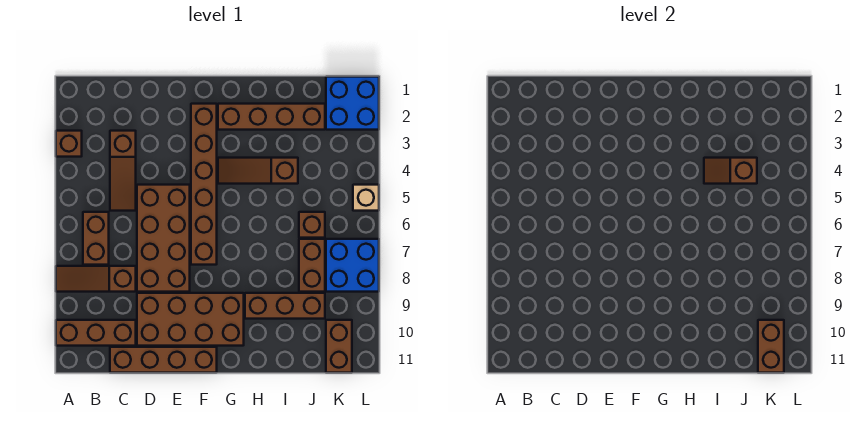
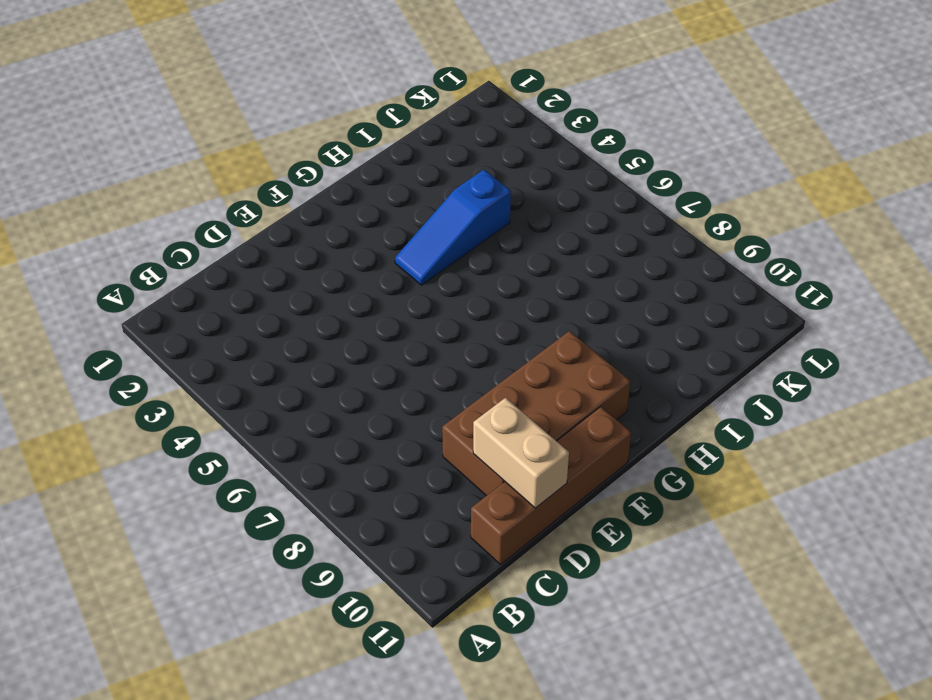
tan 1x2 brick [473,398,569,508] -> none
blue 1x3 slope [395,170,511,285] -> brown 1x3 slope [218,158,298,184]
none -> brown 1x1 brick [56,131,82,157]
none -> brown 1x3 slope [56,266,136,292]
none -> brown 1x3 brick [56,320,136,346]

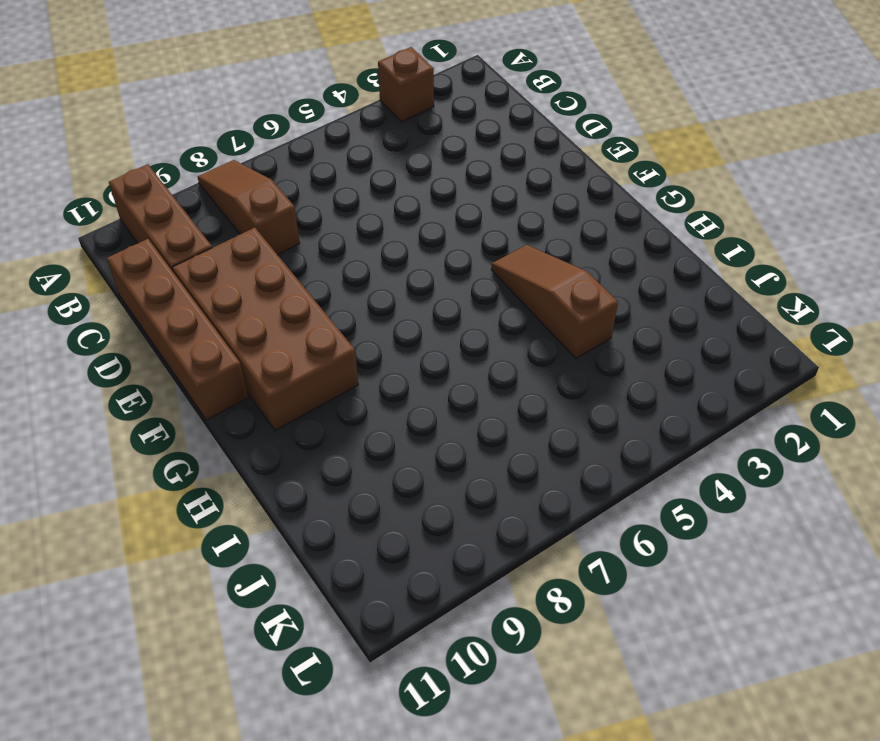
none -> brown 1x2 brick [83,212,109,265]
none -> brown 1x3 slope [110,131,136,211]
none -> brown 2x4 brick [137,185,190,292]

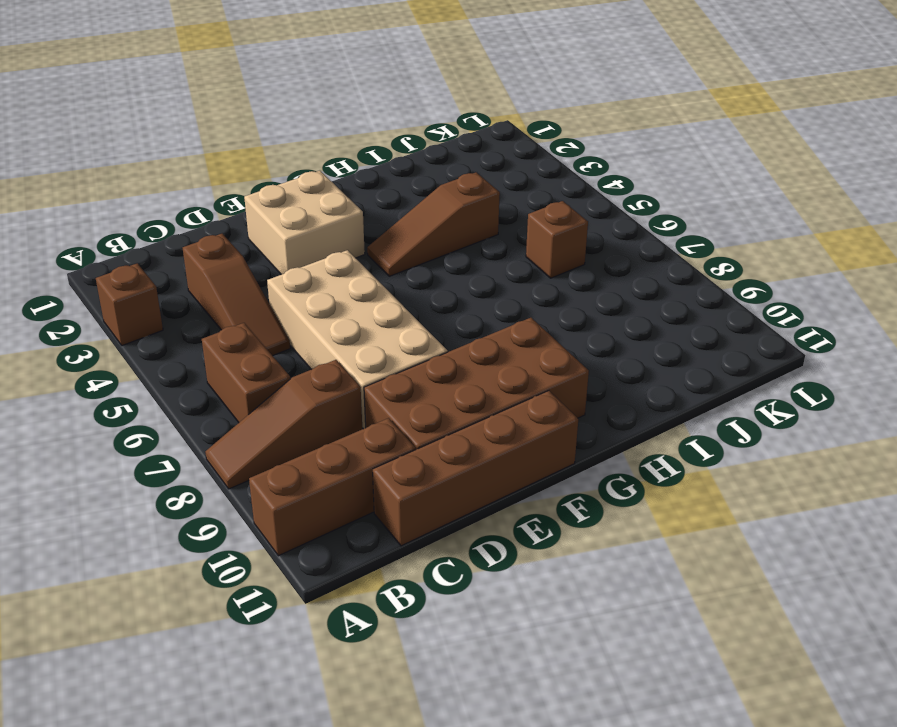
tan 2x4 brick [267,250,448,429] -> brown 2x4 brick [137,185,190,292]
tan 2x2 brick [244,171,365,275] -> brown 1x6 brick [191,104,217,265]
none -> brown 1x4 brick [218,104,325,130]
none -> brown 1x3 brick [245,293,325,319]
none -> brown 1x2 brick [299,239,325,292]

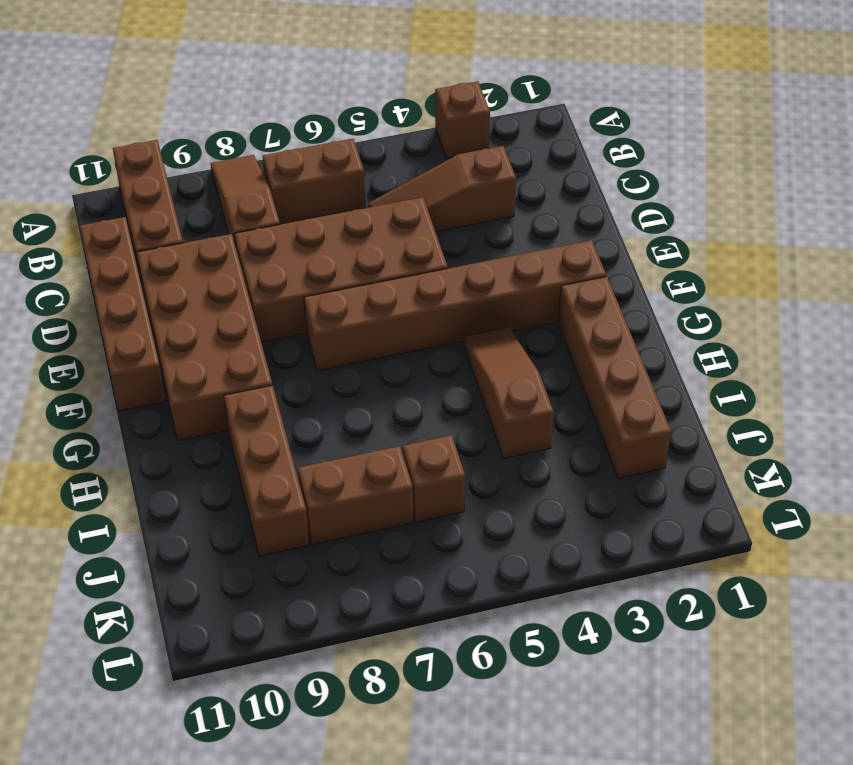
none -> blue 2x2 brick [326,77,379,130]
none -> blue 2x2 brick [326,239,379,292]
none -> brown 1x2 brick [326,320,352,373]

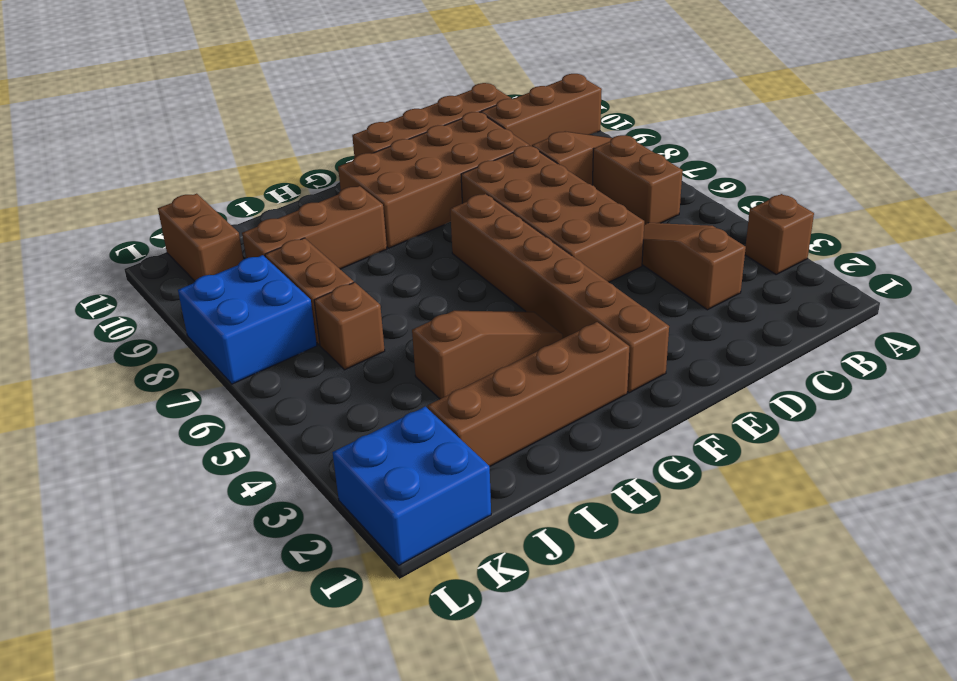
none -> tan 1x1 brick [353,185,379,211]
none -> brown 1x2 slope [704,158,757,184]
none -> brown 1x2 brick [758,320,784,373]

